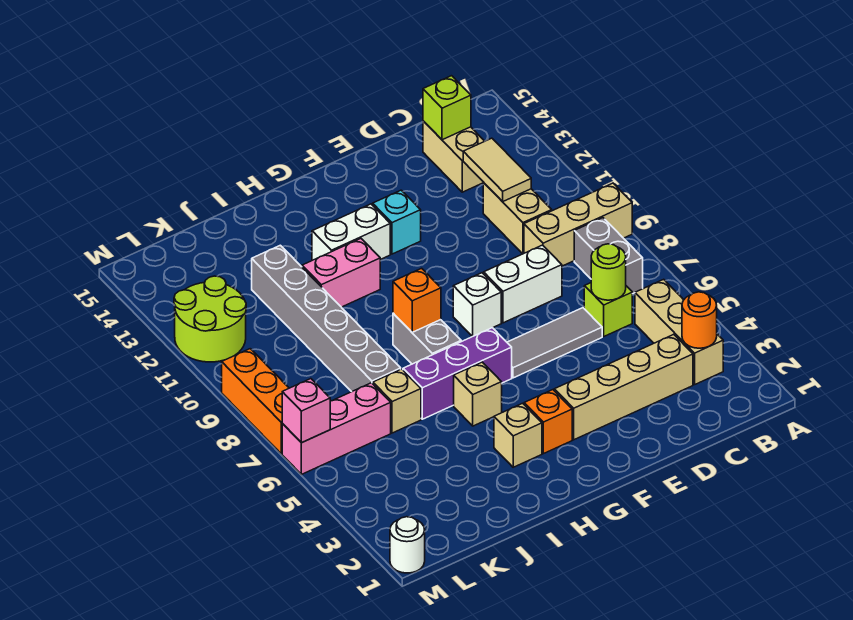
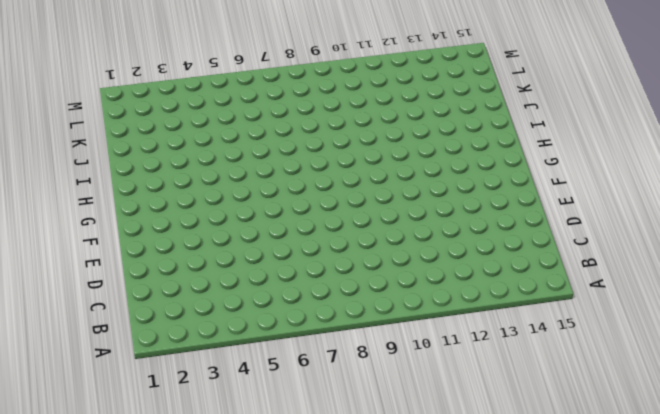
none -> tan 1x3 brick [524,183,632,266]
none -> tan 1x3 brick [635,279,723,384]
none -> grey 1x2 brick [574,218,643,294]
none -> tan 1x4 brick [554,334,693,440]

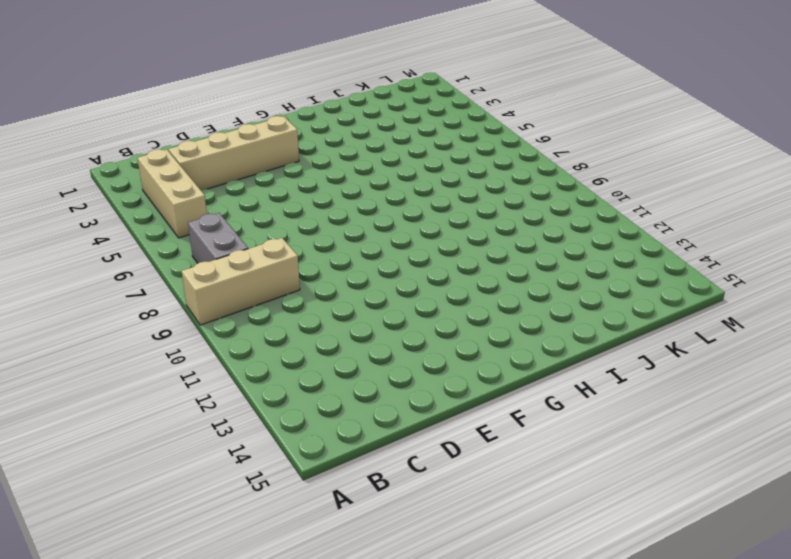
none -> lime 1x1 brick [584,283,632,336]
none -> tan 1x2 brick [483,183,552,254]
none -> tan 1x2 brick [423,121,485,192]
none -> grey 1x3 tile [507,308,602,378]

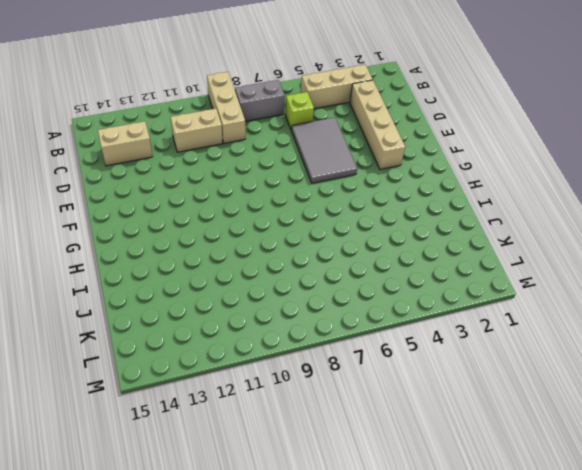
grey 2x3 tile [291,117,357,183] -> grey 1x3 tile [507,308,602,378]
none -> white 1x2 brick [484,245,562,323]
none -> white 1x1 brick [453,273,501,337]
none -> cyan 1x1 brick [373,190,421,254]
none -> orange 1x1 brick [524,390,572,454]

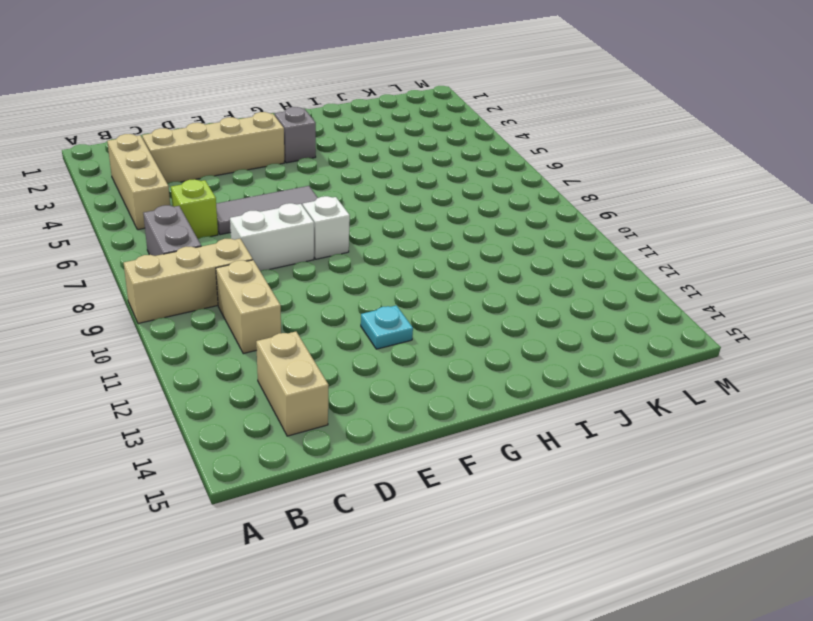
cyan 1x1 plate [361,305,413,349] -> cyan 1x1 brick [373,190,421,254]
grey 1x1 brick [275,107,316,163] -> orange 1x1 brick [524,390,572,454]
none -> purple 1x3 brick [403,328,512,419]
none -> white 1x2 brick [312,204,390,260]
none -> tan 1x1 brick [494,403,542,467]
none -> tan 1x1 brick [454,362,502,426]

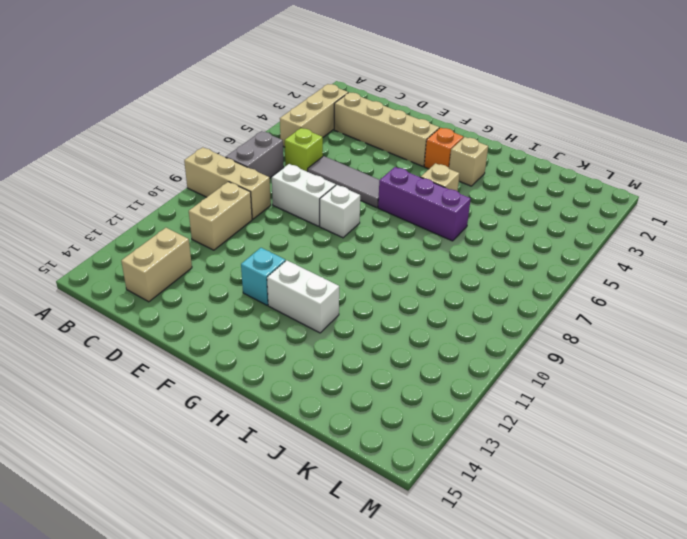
none -> grey 1x2 brick [393,313,461,364]
none -> pink 1x2 brick [302,239,380,307]
none -> tan 1x1 brick [373,369,421,433]
none -> grey 1x6 brick [252,245,401,392]

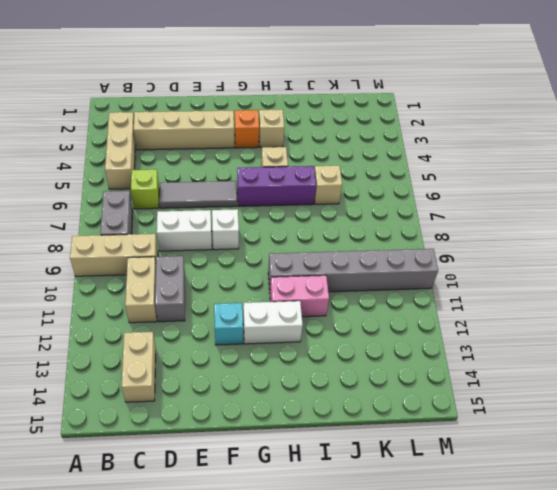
grey 1x2 brick [155,256,185,322] -> grey 1x2 brick moved to [393,313,461,364]
grey 1x6 brick [268,249,438,292] -> grey 1x6 brick turned to [252,245,401,392]
none -> pink 1x3 brick [282,383,391,474]
none -> lime 2x2 round brick [174,276,246,362]
none -> white 1x1 round brick [390,517,425,573]
none -> orange 1x3 brick [222,349,289,454]

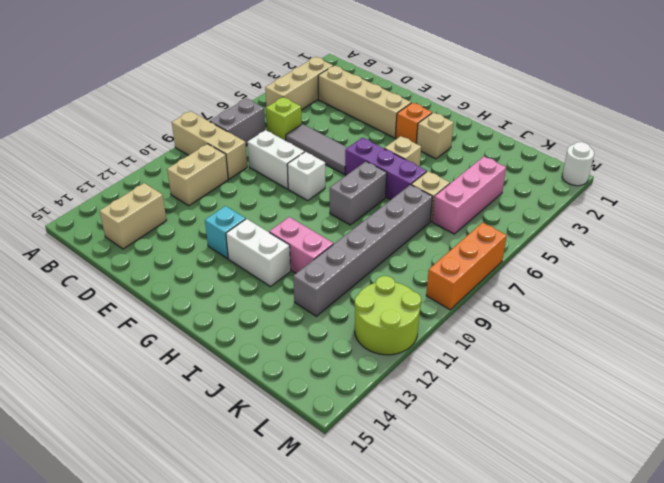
pink 1x3 brick [432,157,506,234] -> pink 1x3 brick turned to [282,383,391,474]
none -> orange 1x1 round brick [682,292,717,348]
none -> lime 1x1 round brick [591,244,626,300]
none -> tan 1x2 tile [463,138,531,202]
none -> lime 1x1 brick [423,76,471,140]

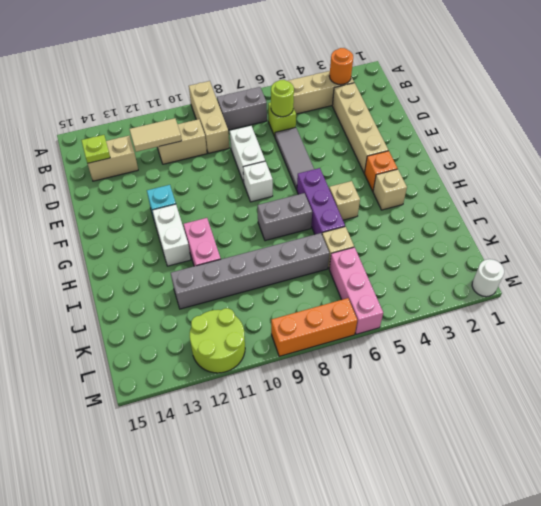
lime 1x1 plate [81,135,110,163] -> lime 1x1 brick [423,76,471,140]
none -> orange 1x1 brick [393,268,441,332]
none -> pink 1x1 brick [282,379,330,443]

